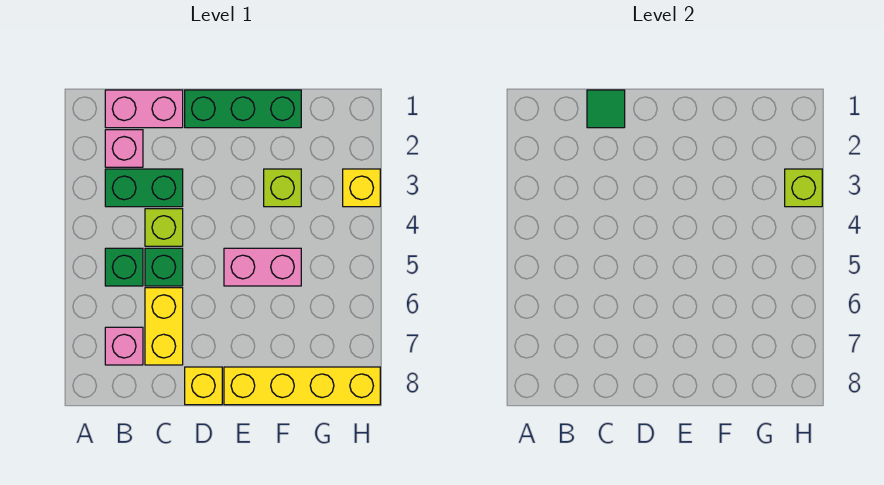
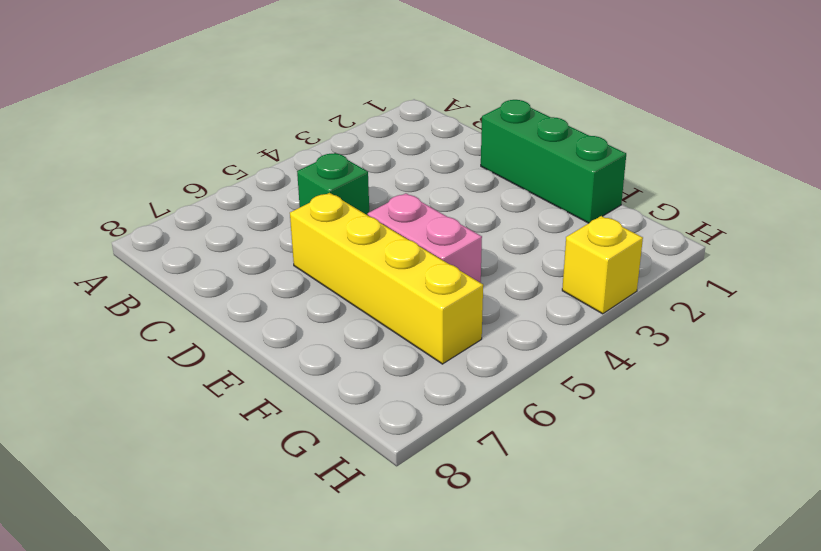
yellow 1x4 brick [290,193,483,364] -> yellow 1x4 brick moved to [224,367,380,405]
none -> pink 1x2 brick [105,90,183,128]
none -> pink 1x1 brick [105,130,143,167]
none -> green 1x2 brick [105,169,183,207]

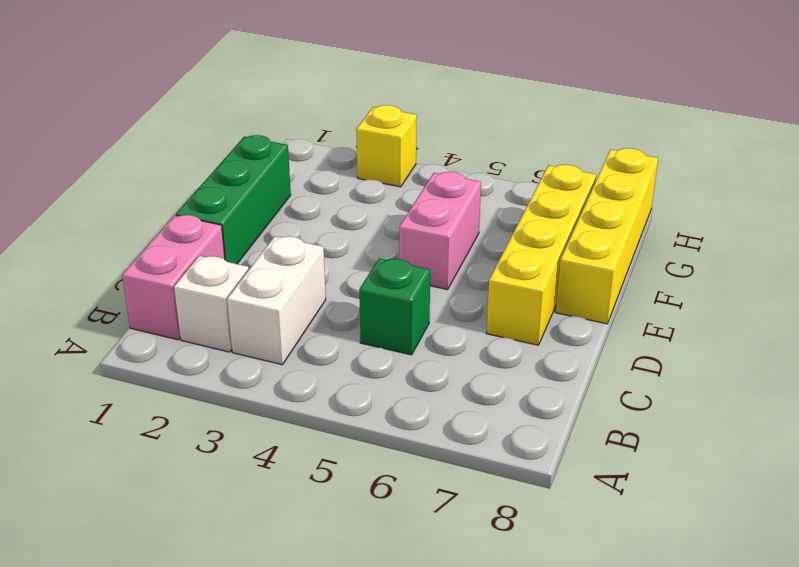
white 1x1 brick [174,256,249,352] -> pink 1x1 brick [105,130,143,167]
white 1x2 brick [227,236,326,365] -> green 1x2 brick [105,169,183,207]
yellow 1x4 brick [486,164,596,345] -> none
none -> green 1x1 brick [105,248,143,286]
none -> pink 1x1 brick [105,327,143,365]
none -> lime 1x1 brick [145,209,183,246]

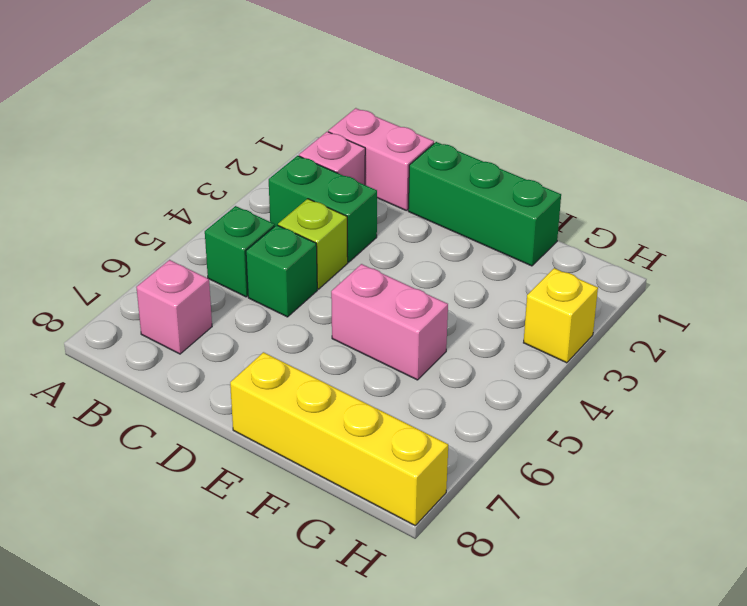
none -> yellow 1x2 brick [145,288,183,365]
none -> yellow 1x1 brick [185,367,222,405]
none -> lime 1x1 brick [264,169,301,207]

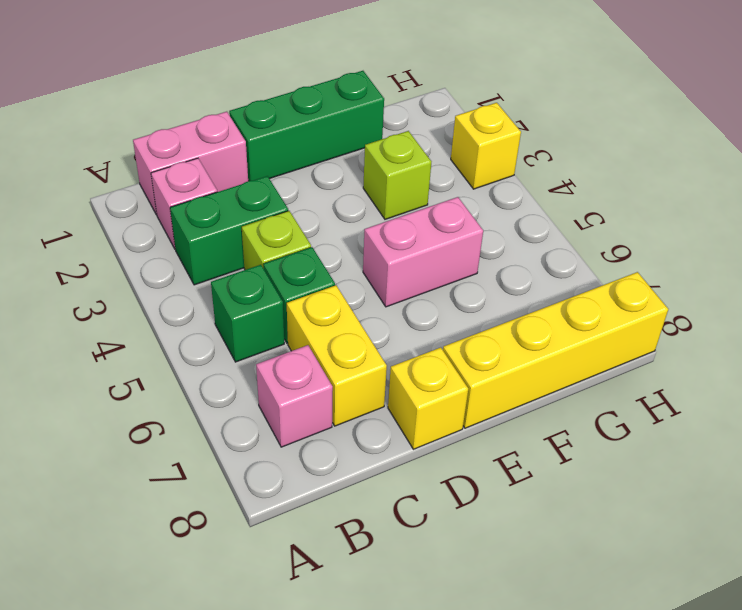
none -> green 1x1 tile [587,90,625,128]
none -> lime 1x1 brick [785,169,822,207]

